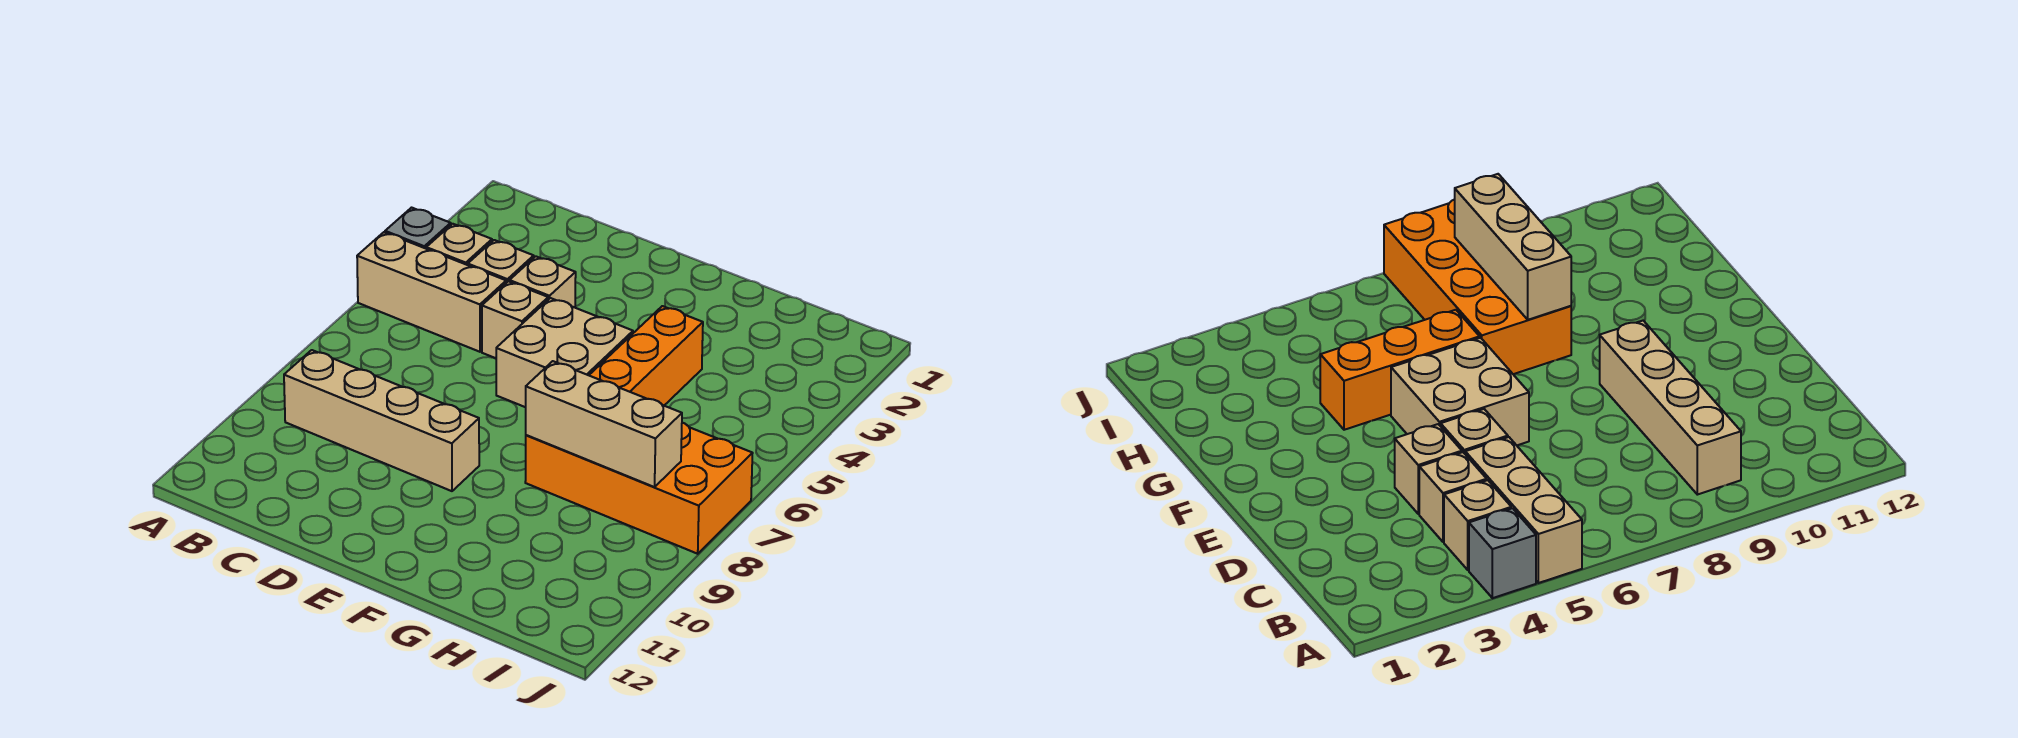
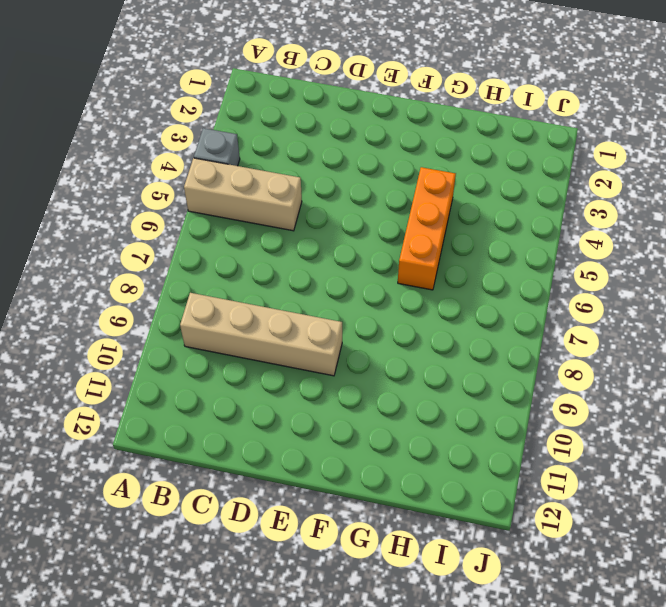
none -> tan 1x1 brick [426,224,492,265]
none -> tan 1x1 brick [468,240,534,283]

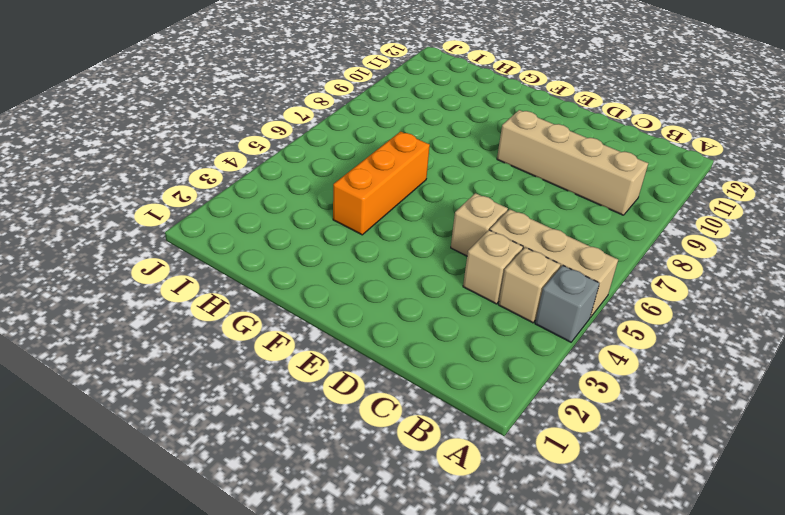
none -> tan 1x1 brick [510,256,576,307]
none -> tan 2x2 brick [496,298,633,407]

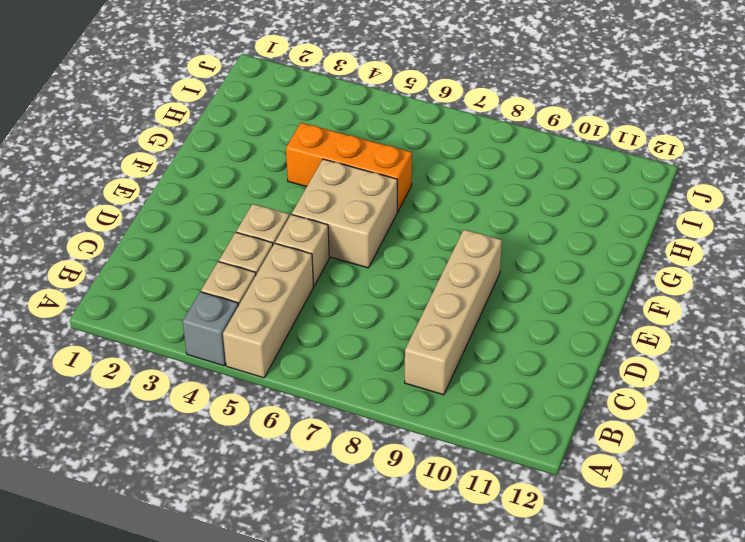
none -> orange 2x4 brick [525,423,753,554]
none -> tan 1x3 brick [526,361,682,487]

